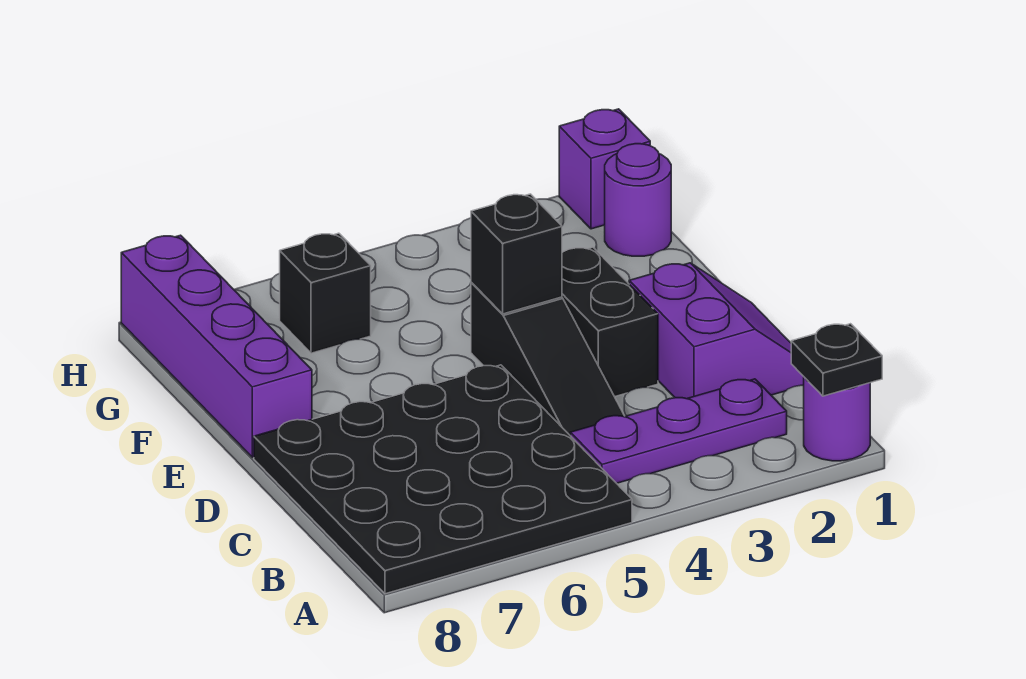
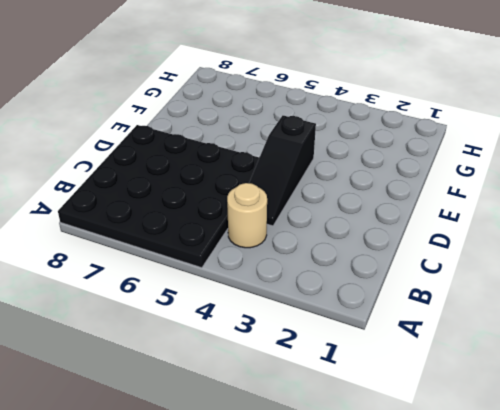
tan 1x1 round brick [227,183,267,248] -> purple 1x3 plate [570,379,787,483]
none -> purple 1x1 round brick [804,377,870,461]
none -> purple 2x2 slope [629,263,804,399]
none -> black 1x2 brick [562,247,658,397]

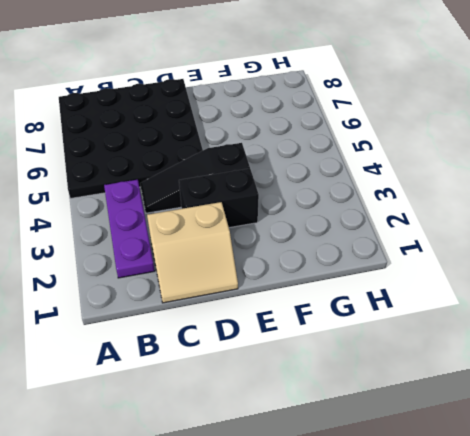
tan 2x2 slope [147,202,238,303] -> purple 2x2 slope [629,263,804,399]
none -> purple 1x1 round brick [804,377,870,461]
none -> purple 1x4 brick [121,235,312,457]
none -> purple 1x1 round brick [605,144,671,256]

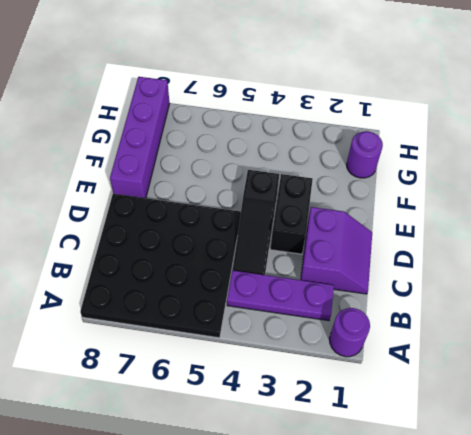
none -> black 1x1 brick [280,233,371,353]
none -> purple 1x1 brick [559,109,650,229]
none -> black 1x1 plate [791,324,882,396]

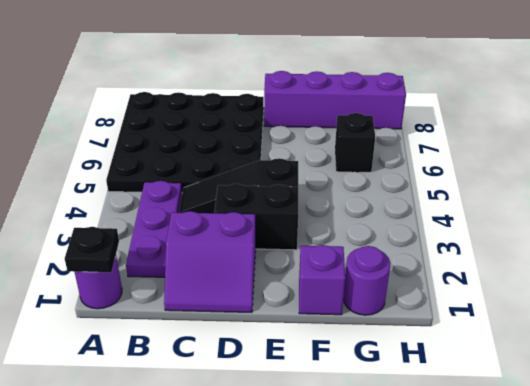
purple 1x1 brick [299,245,345,315] -> purple 1x1 brick moved to [559,109,650,229]
none -> black 1x1 brick [471,194,562,314]

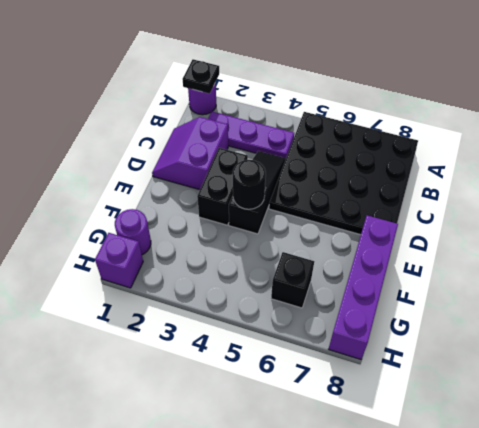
black 1x1 round brick [233,160,266,209] -> black 1x1 brick [471,194,562,314]

